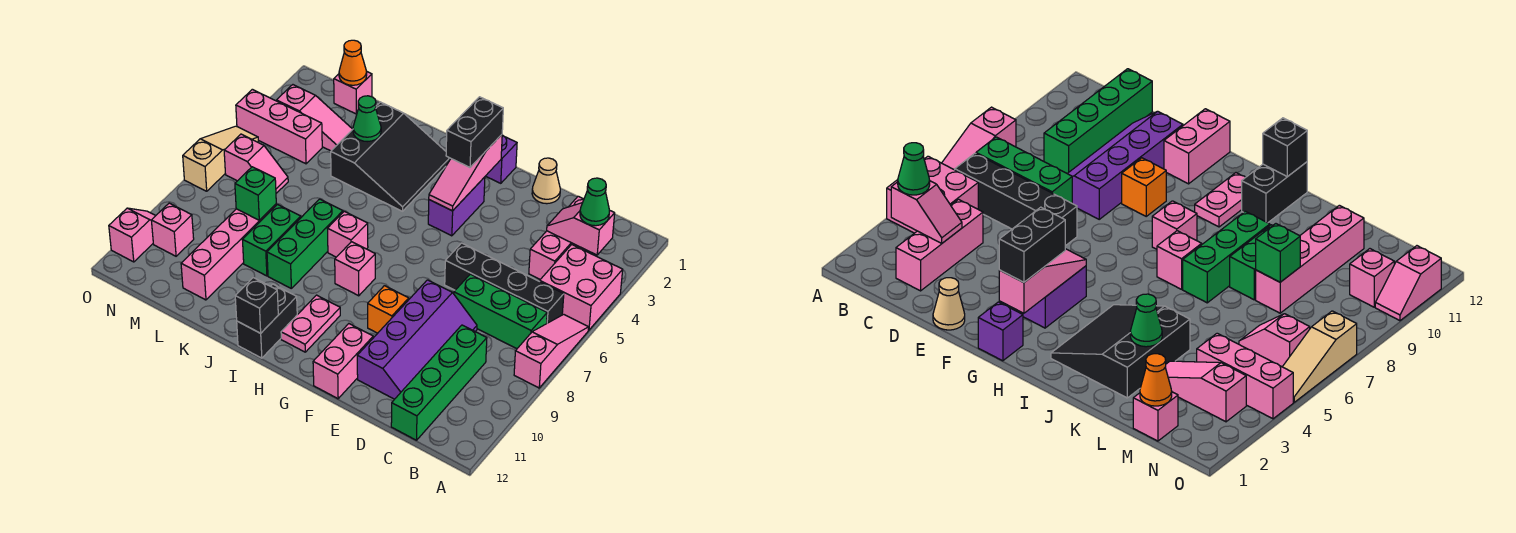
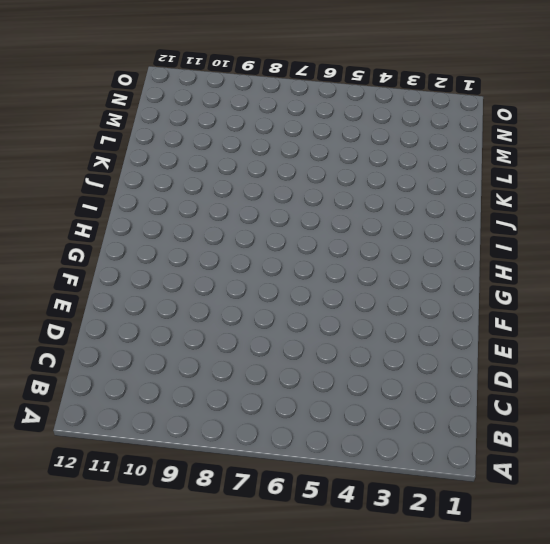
none -> pink 2x2 brick [540,245,623,330]
none -> pink 1x3 slope [514,314,589,388]
none -> black 1x4 brick [445,243,564,323]
none -> green 1x3 brick [454,274,547,349]

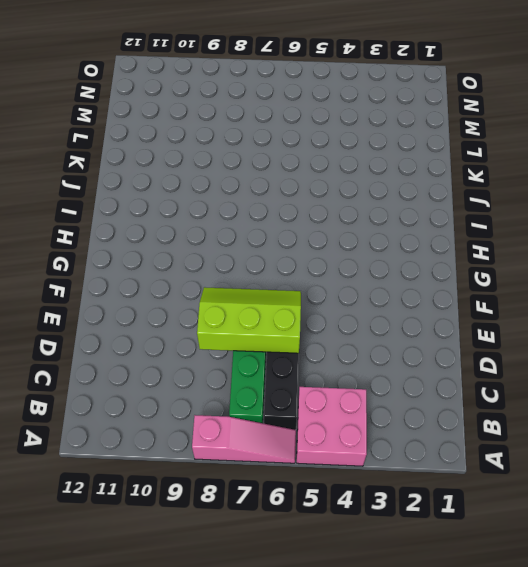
lime 2x3 slope [197,287,301,353] -> none
none -> pink 1x3 brick [529,196,585,279]
none -> green 1x4 brick [391,325,487,440]
none -> purple 2x4 slope [357,280,477,399]
none -> tan 1x1 cone [532,158,560,204]

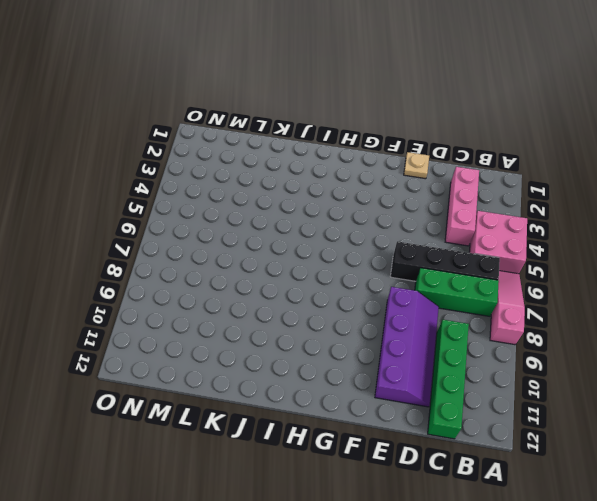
tan 1x1 plate [404,152,429,179] -> tan 1x1 cone [532,158,560,204]
none -> orange 1x1 brick [368,286,409,333]
none -> pink 1x2 brick [313,324,373,399]
none -> purple 1x1 brick [486,135,517,183]
none -> purple 1x2 brick [428,177,485,236]

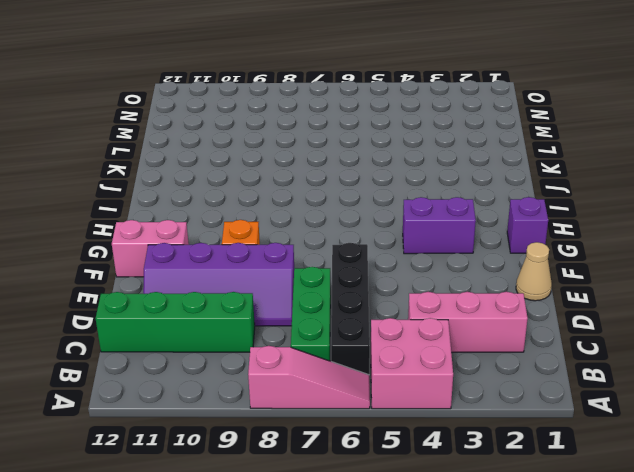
none -> pink 1x1 brick [335,242,375,296]
none -> pink 1x2 plate [281,295,340,352]
none -> black 3x3 slope [331,102,451,211]
none -> pink 1x1 brick [327,211,368,257]

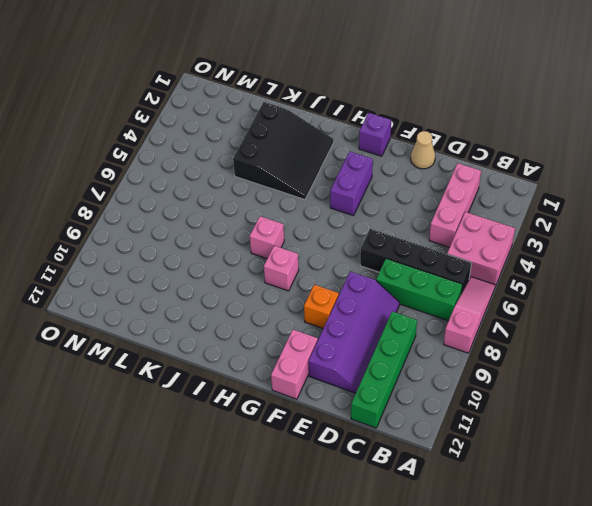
none -> pink 1x2 plate [281,295,340,352]
none -> black 1x2 brick [237,284,297,358]
none -> green 1x3 brick [267,199,343,288]
none -> green 1x2 brick [243,205,301,276]

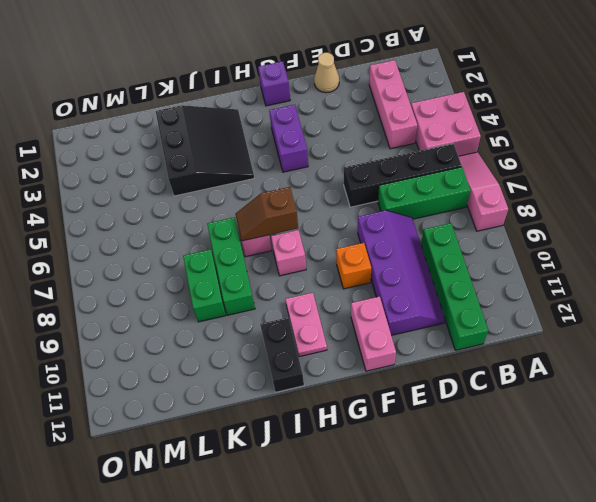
brown 1x2 slope [235,187,298,241] -> none
none -> pink 1x3 slope [276,85,353,151]
none -> pink 1x4 brick [181,204,276,300]
none -> pink 1x1 brick [334,72,372,114]
none -> pink 1x3 brick [236,89,322,164]

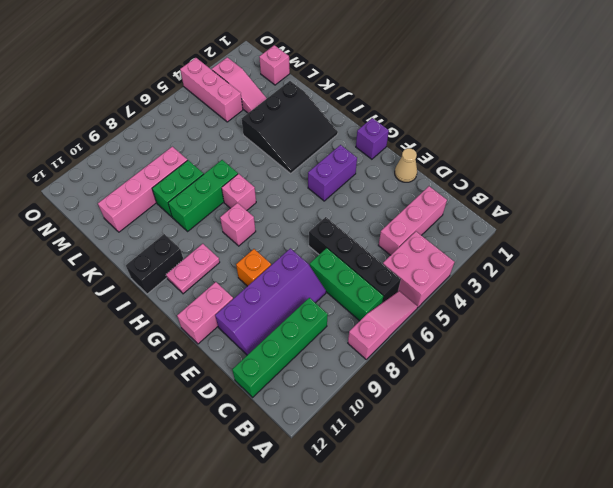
none -> pink 1x2 slope [224,134,288,193]
none -> pink 1x1 brick [151,203,194,256]
none -> tan 1x3 slope [183,126,258,191]
none -> pink 1x2 slope [109,208,156,262]

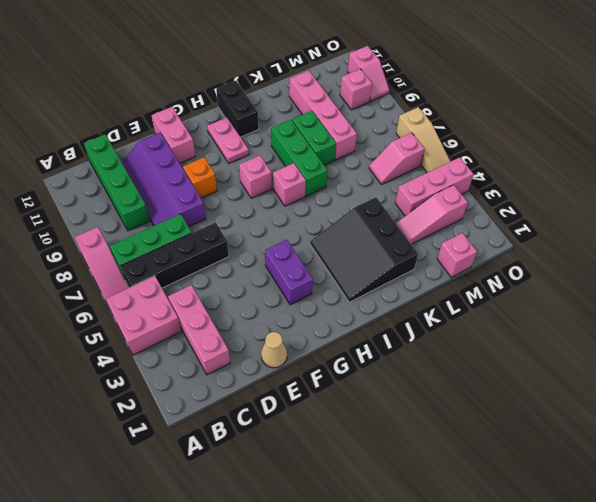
none -> purple 1x1 brick [486,135,517,183]
none -> pink 1x2 slope [547,203,615,255]
none -> pink 1x3 slope [429,135,502,211]
none -> black 1x1 brick [235,278,278,333]

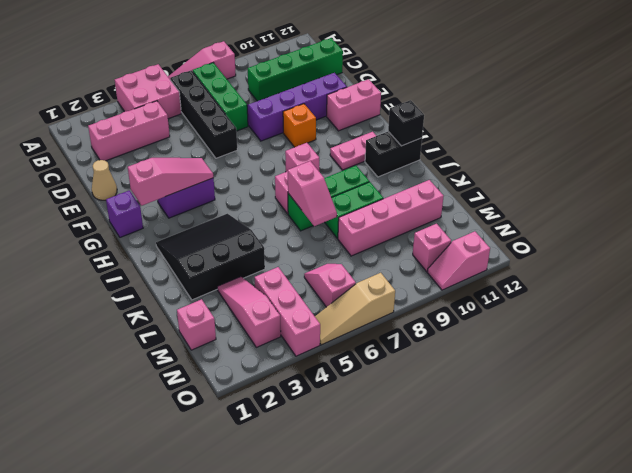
pink 1x2 slope [288,161,337,226] -> pink 1x2 slope moved to [547,203,615,255]
none -> green 1x1 cone [353,96,381,142]
none -> green 1x1 brick [235,167,276,220]
none -> orange 1x1 cone [339,40,367,85]
none -> green 1x1 cone [580,178,610,226]

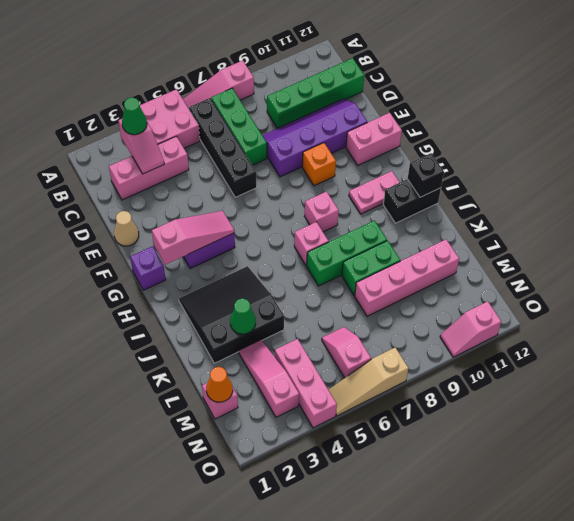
none -> pink 1x1 brick [151,203,194,256]
none -> green 1x1 brick [235,167,276,220]
none -> black 1x2 brick [446,97,503,167]

